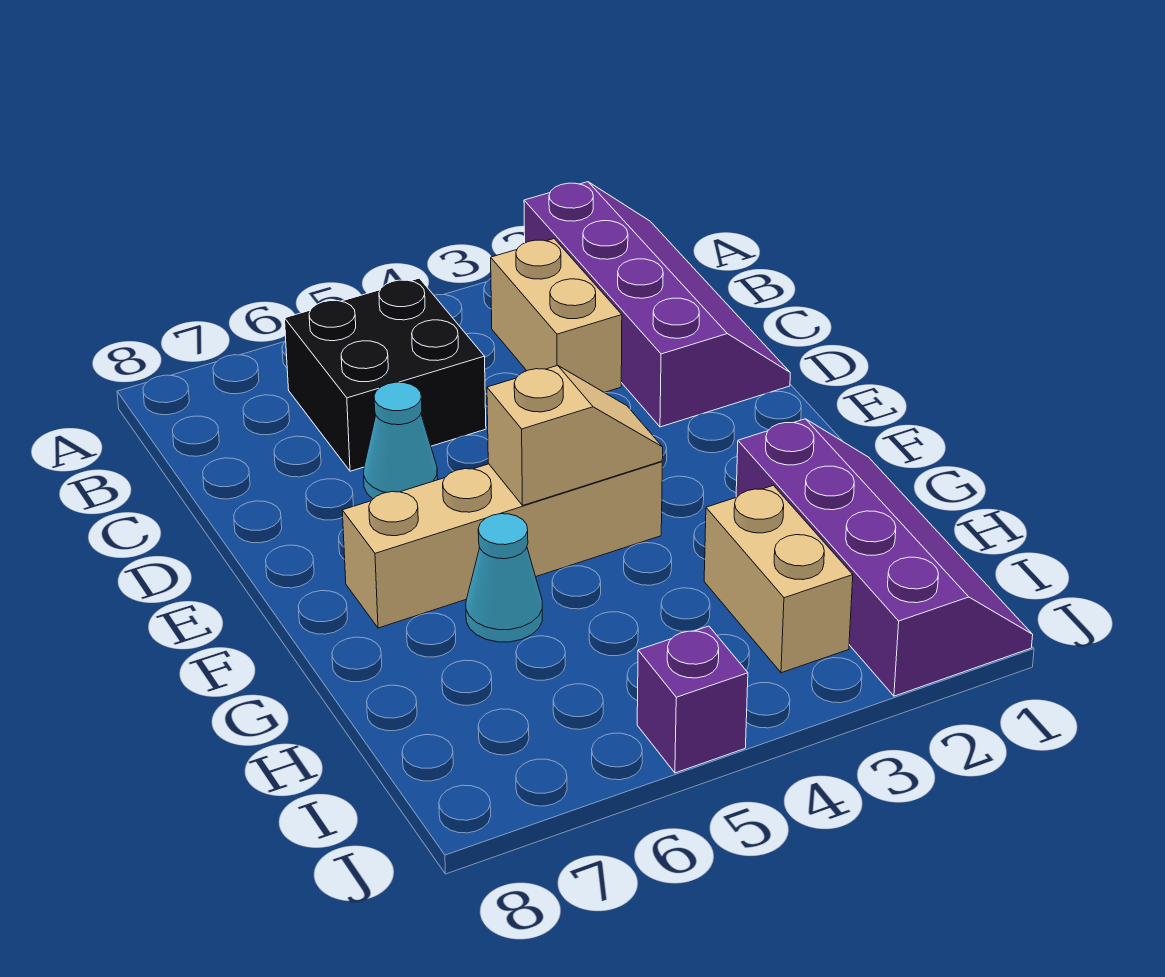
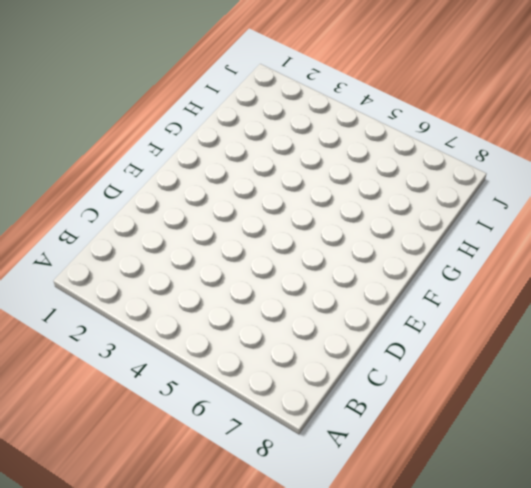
none -> purple 2x4 slope [524,182,790,427]
none -> tan 1x2 brick [491,239,622,393]

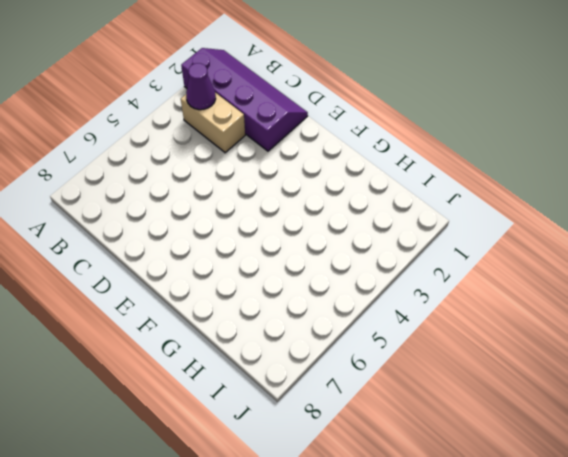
purple 1x1 cone [186,63,216,110] -> none
none -> black 2x2 brick [285,278,486,471]
none -> cyan 1x1 cone [364,382,438,499]

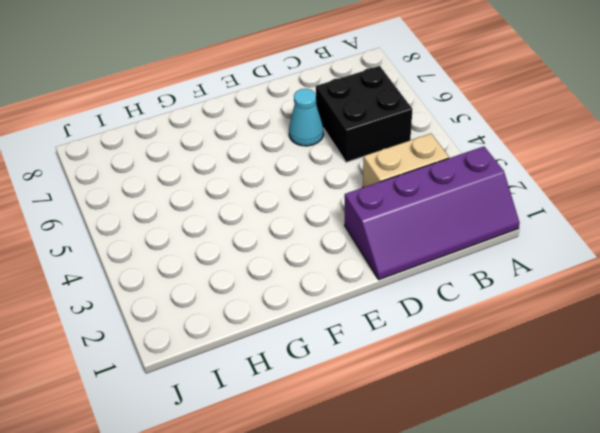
none -> tan 1x4 brick [342,461,662,628]
none -> purple 2x4 slope [736,419,1033,696]

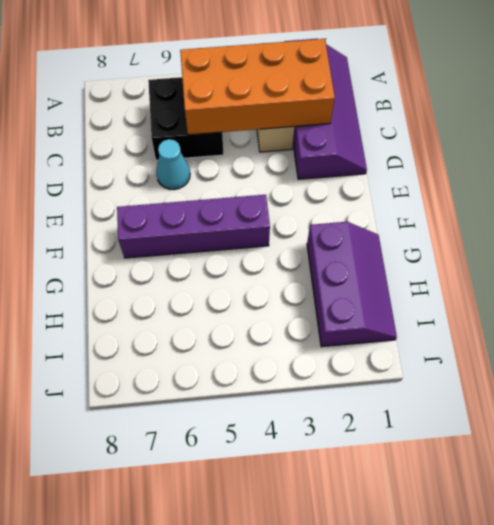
orange 2x4 brick [180,39,335,135] -> none
purple 1x4 brick [117,195,270,258] -> tan 1x4 brick [342,461,662,628]
purple 2x3 slope [307,222,397,347] -> purple 2x4 slope [736,419,1033,696]
none -> cyan 1x1 cone [466,514,542,642]
none -> tan 1x2 brick [704,485,853,673]

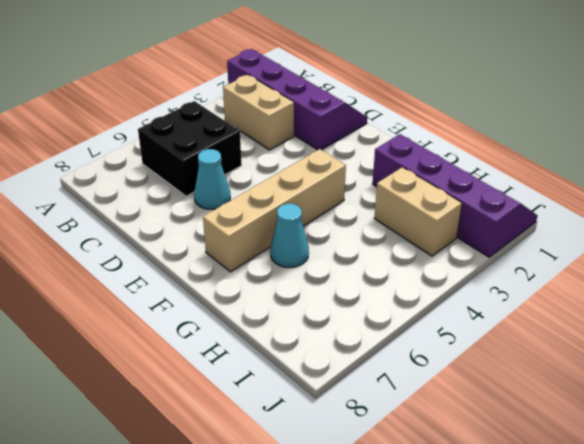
none -> purple 1x1 brick [637,626,748,773]
none -> tan 1x2 slope [487,366,663,505]

